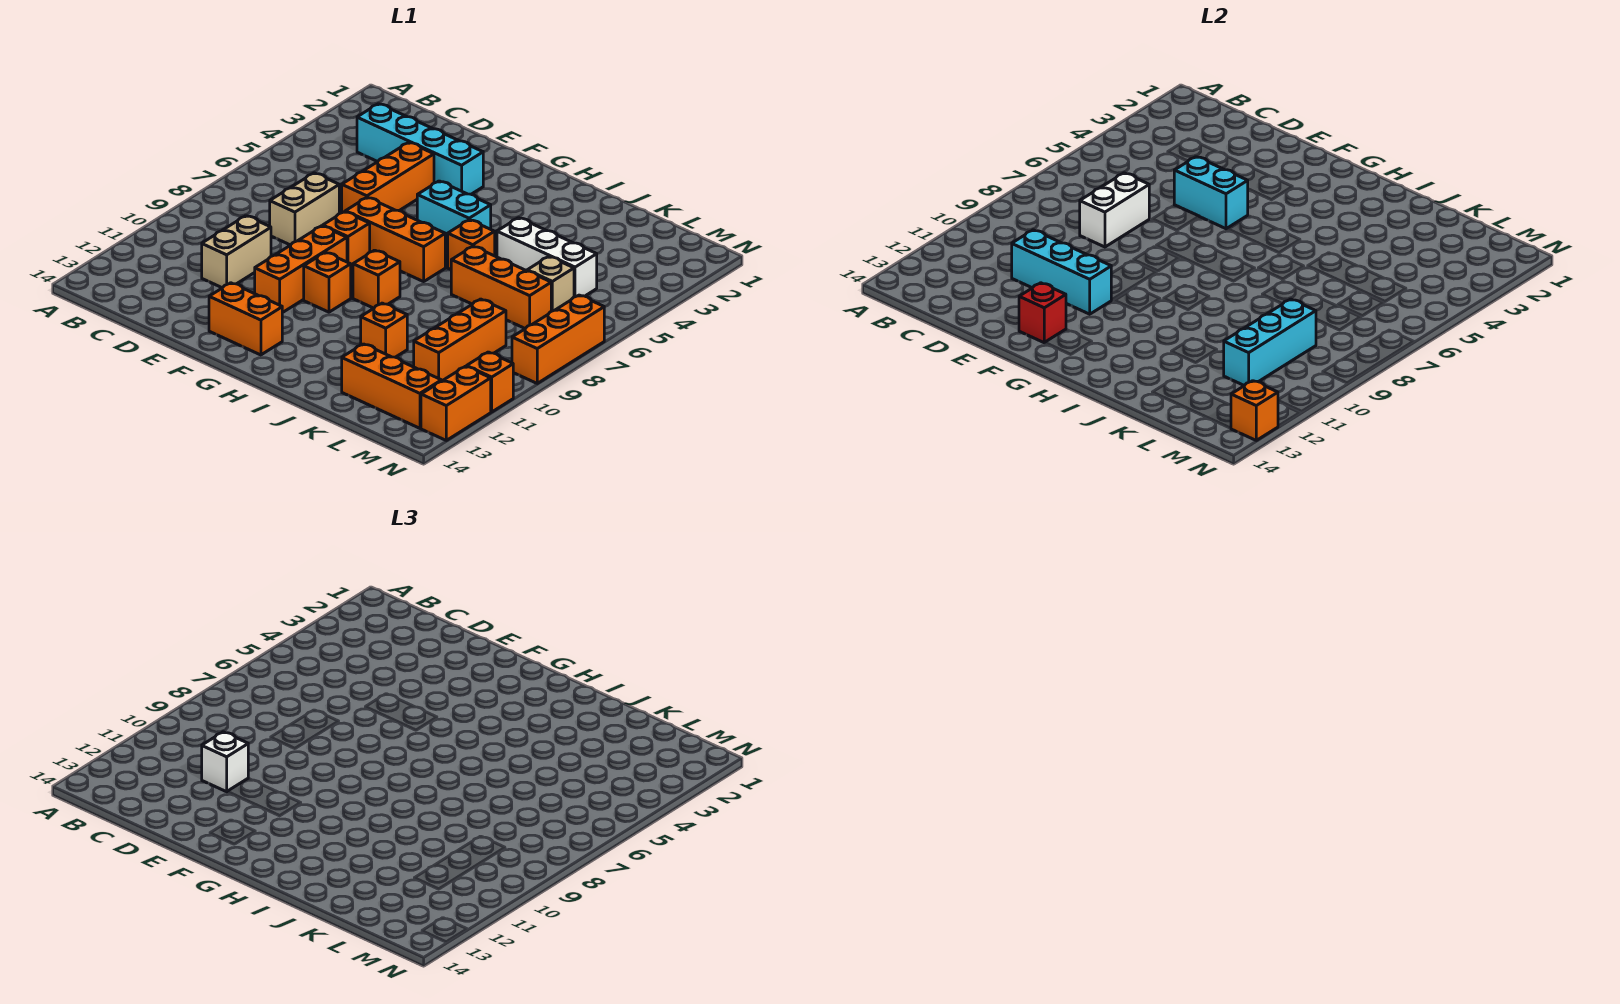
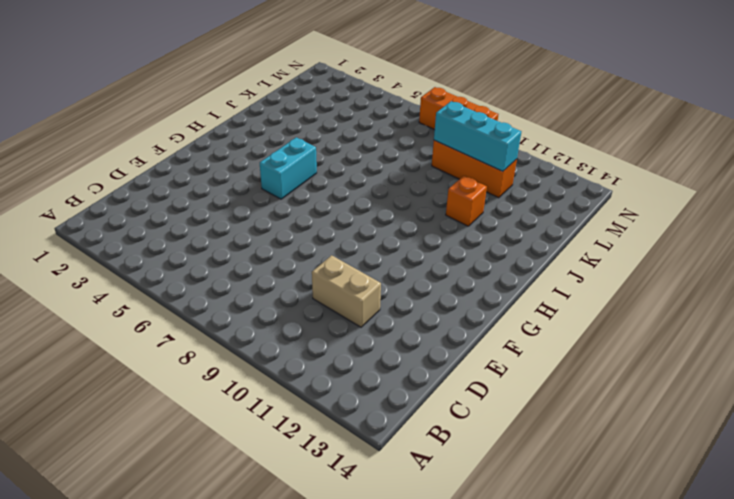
none -> cyan 1x4 brick [357,104,483,194]
none -> tan 1x2 brick [270,173,339,245]
none -> orange 1x3 brick [342,142,434,213]

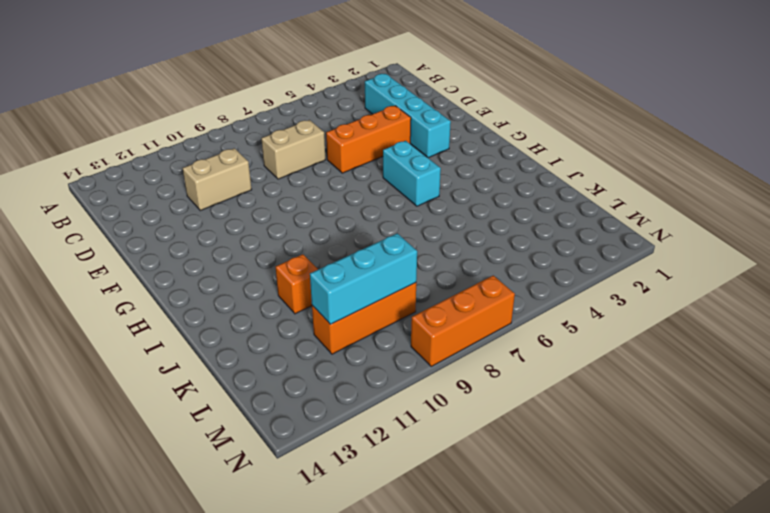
none -> orange 1x3 brick [345,197,445,282]
none -> orange 1x1 brick [323,212,370,269]
none -> orange 1x3 brick [255,226,347,313]

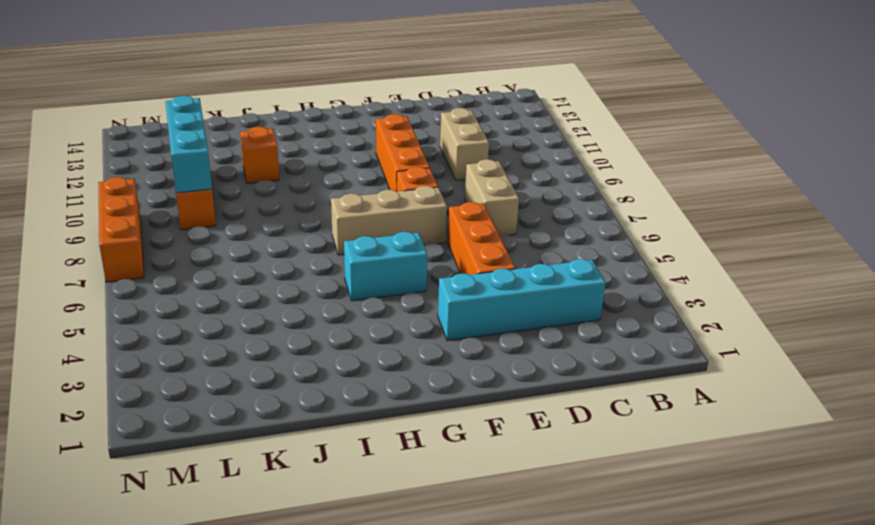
tan 1x3 brick [331,186,447,255] -> orange 1x3 brick [345,197,445,282]
none -> orange 1x2 brick [209,283,282,355]
none -> orange 1x1 brick [304,252,351,312]
none -> orange 1x1 brick [353,250,400,308]

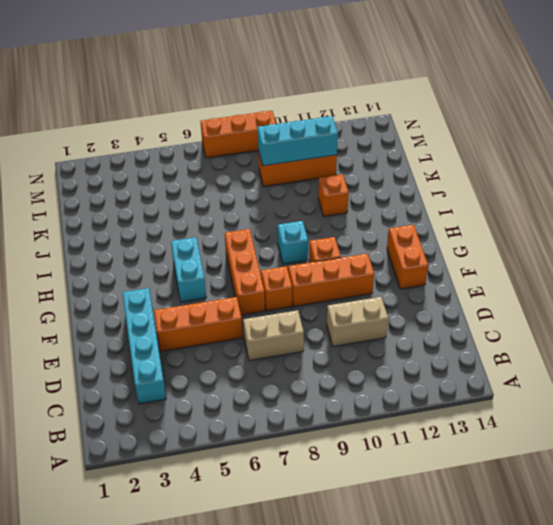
cyan 1x1 brick [278,221,308,264] -> orange 1x1 brick [353,250,400,308]
none -> orange 1x1 brick [447,220,495,269]
none -> white 1x3 brick [497,218,597,297]
none -> orange 1x3 brick [451,246,551,328]

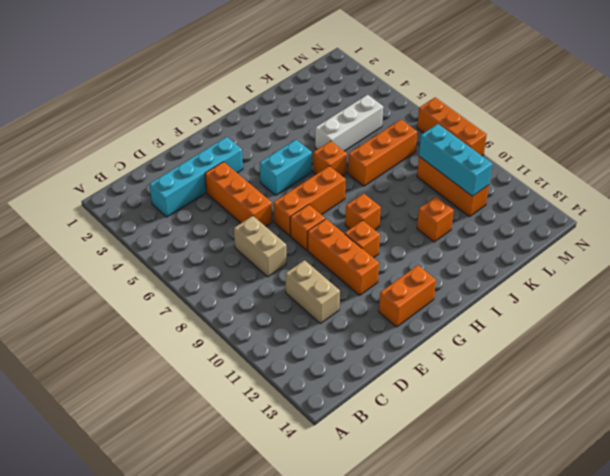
none -> orange 1x3 brick [342,344,441,428]
none -> tan 1x1 brick [527,257,574,311]
none -> orange 1x1 brick [467,352,513,412]

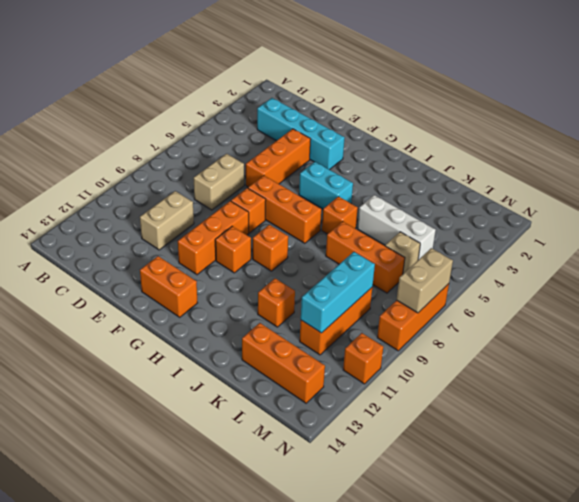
tan 1x2 brick [397,248,453,313] -> none
none -> orange 1x2 brick [421,366,491,440]
none -> white 1x2 brick [1080,173,1149,247]
none -> cyan 1x3 brick [1012,230,1111,314]

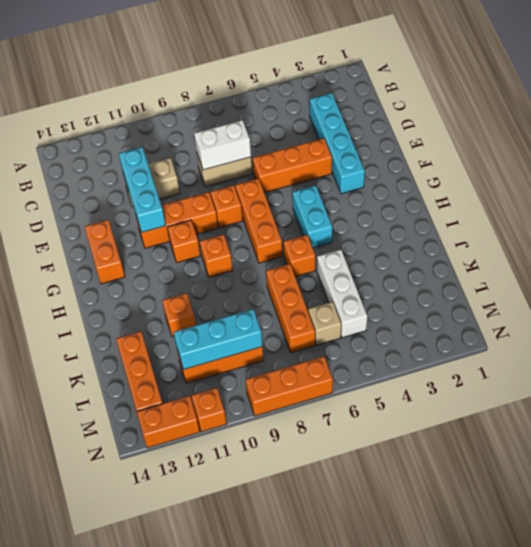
none -> cyan 1x2 brick [1174,157,1248,229]
none -> red 1x1 brick [1019,283,1066,343]
none -> orange 1x1 brick [1231,381,1278,440]

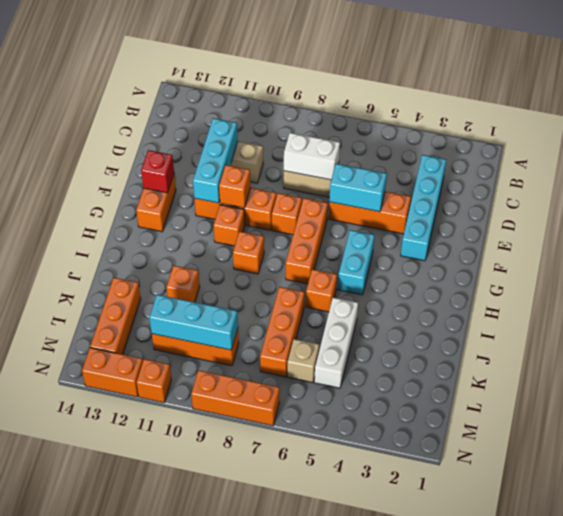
cyan 1x2 brick [329,164,387,212] -> cyan 1x2 brick turned to [1174,157,1248,229]
orange 1x1 brick [219,165,251,208] -> orange 1x1 brick moved to [1231,381,1278,440]
none -> white 1x1 brick [202,732,248,792]

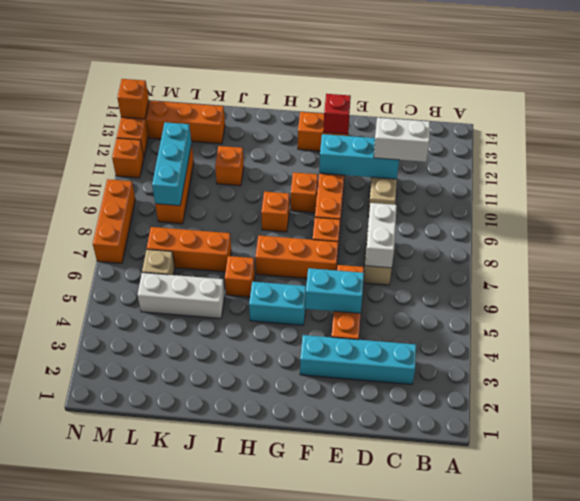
white 1x2 brick [374,118,430,162] -> white 1x1 brick [202,732,248,792]

